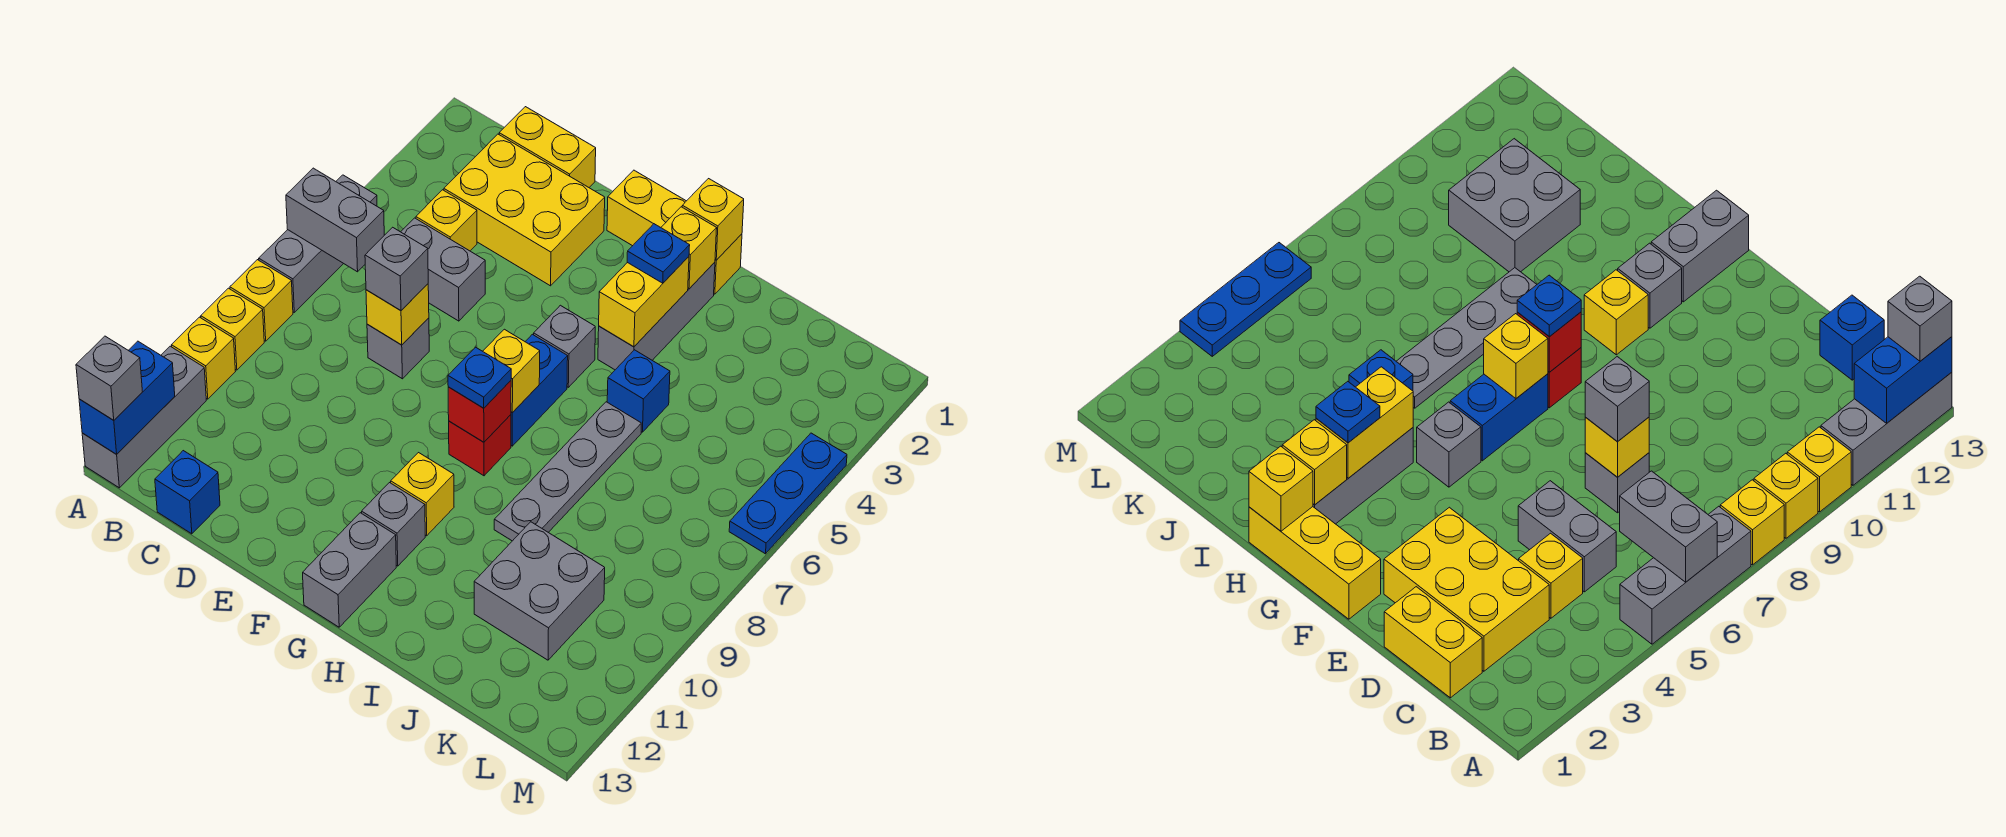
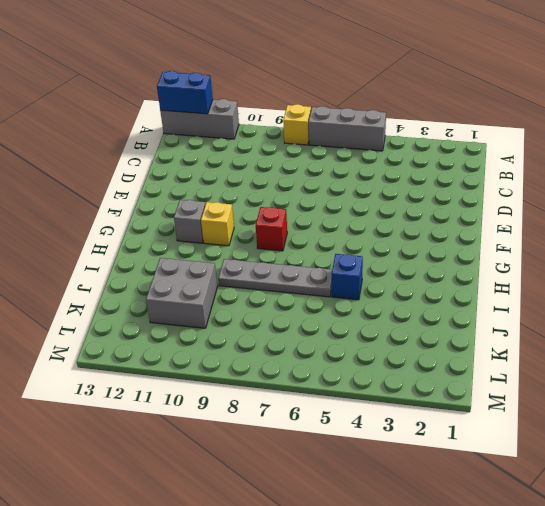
none -> yellow 1x1 brick [201,288,264,370]
none -> yellow 1x1 brick [172,317,235,399]
none -> yellow 1x2 brick [499,107,596,187]
none -> yellow 2x3 brick [444,134,605,286]

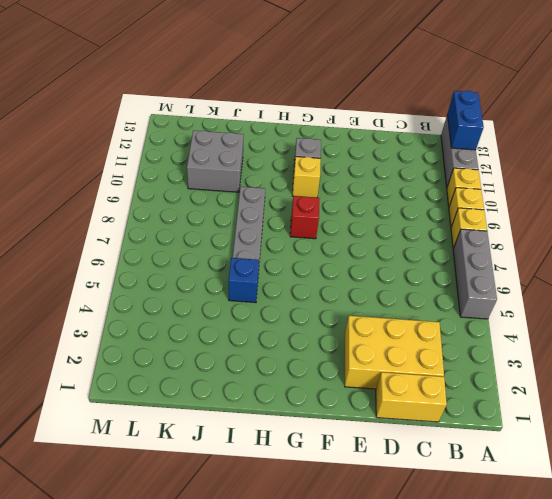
none -> yellow 1x1 brick [416,190,477,251]
none -> grey 1x2 brick [401,218,485,321]
none -> blue 1x1 brick [155,451,220,534]
none -> grey 1x1 brick [367,318,429,379]

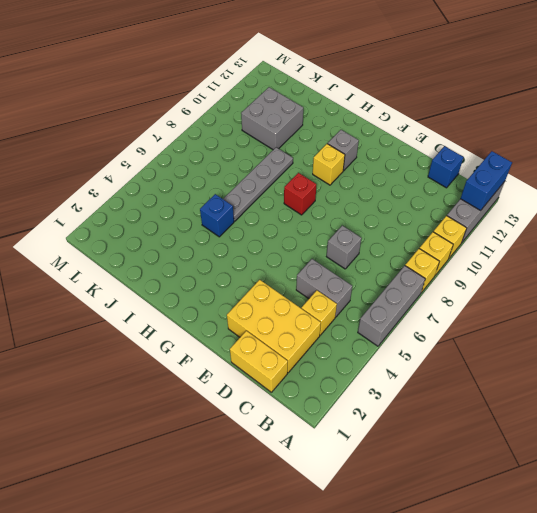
none -> yellow 1x3 brick [607,170,742,294]
none -> grey 1x1 brick [534,305,595,387]
none -> blue 1x2 brick [511,334,568,446]
none -> grey 1x2 brick [303,513,396,627]

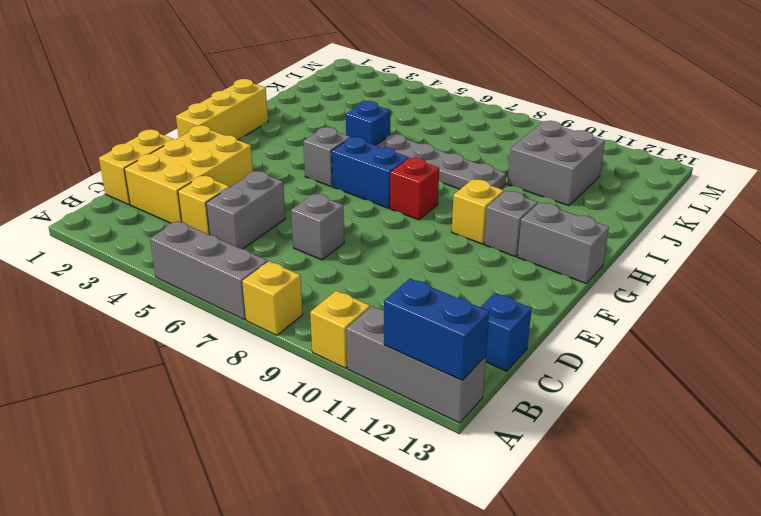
none -> yellow 1x1 brick [201,288,264,370]
none -> grey 1x3 brick [598,262,715,370]
none -> blue 1x3 plate [729,433,847,554]
none -> grey 1x2 brick [286,168,384,272]

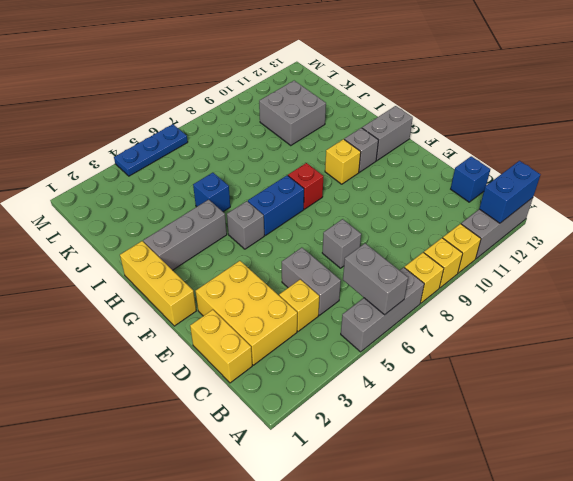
none -> grey 1x4 plate [494,402,641,541]
none -> yellow 1x1 brick [366,284,429,345]
none -> yellow 1x1 brick [483,329,540,413]
none -> red 1x1 brick [448,381,511,442]

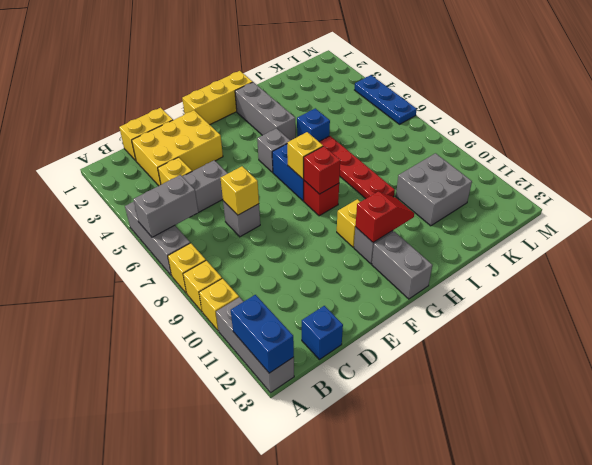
red 1x2 slope [355,192,414,243] -> none
red 1x4 plate [319,136,395,199] -> grey 1x4 plate [494,402,641,541]
none -> yellow 1x1 brick [682,179,744,260]
none -> yellow 1x1 brick [661,207,717,289]
none -> yellow 1x2 brick [599,257,689,347]
none -> grey 1x1 brick [76,336,142,420]

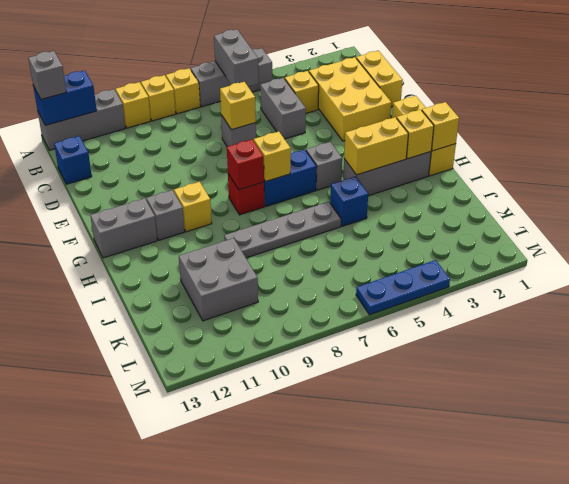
none -> grey 1x1 brick [365,227,428,311]
none -> blue 1x1 plate [448,347,511,408]
none -> blue 1x1 plate [627,224,690,283]

